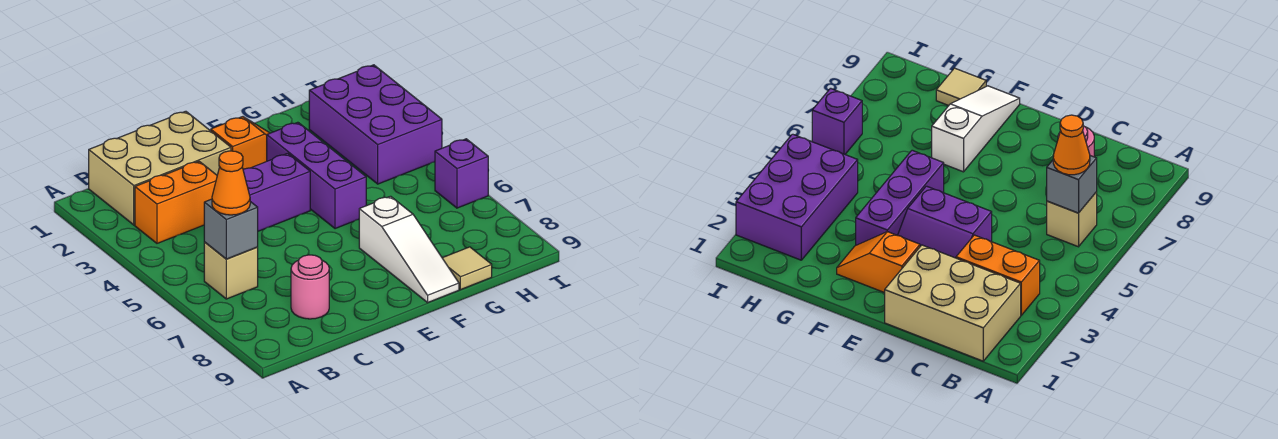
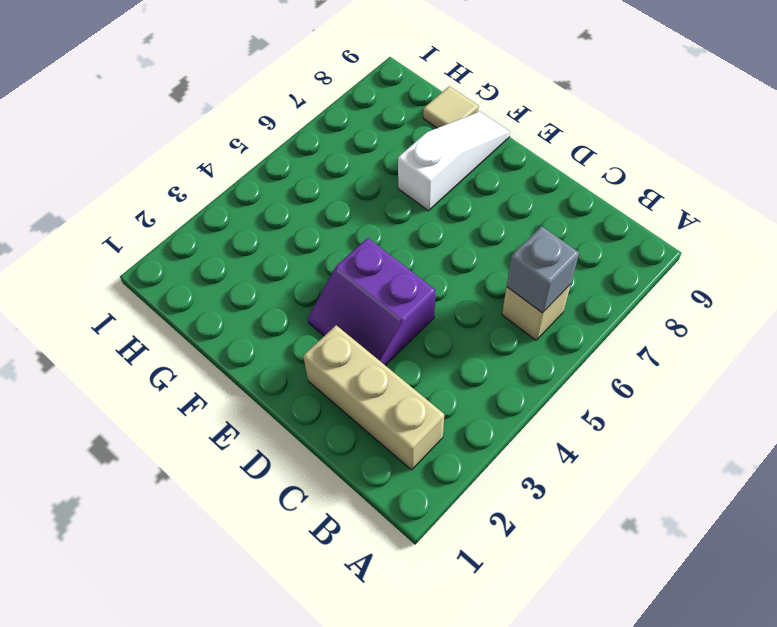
tan 1x3 brick [303,325,444,470] -> tan 2x3 brick [89,111,231,225]
none -> orange 1x2 brick [135,161,217,243]
none -> pink 1x1 round brick [291,255,329,319]
none -> orange 1x2 slope [211,117,269,169]

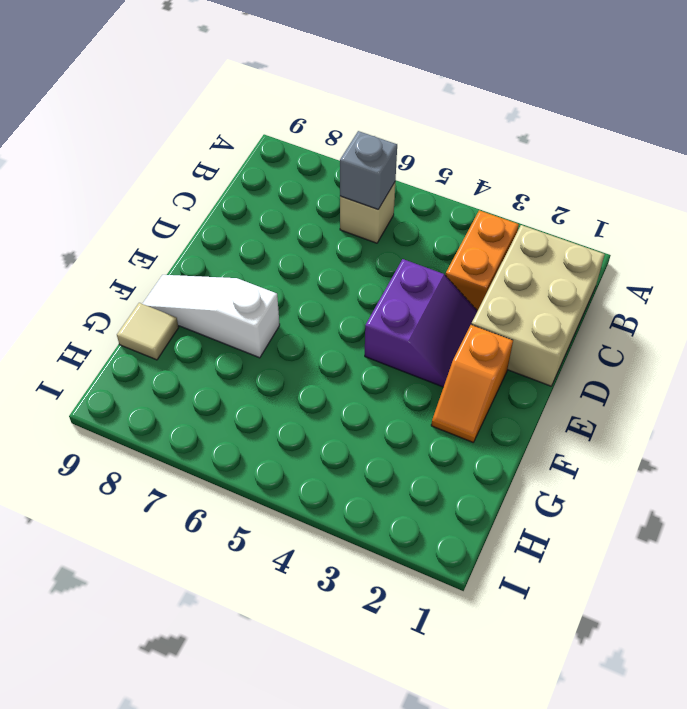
none -> pink 1x1 round brick [291,255,329,319]
none -> purple 1x3 brick [267,122,366,229]
none -> purple 2x3 brick [309,65,442,184]

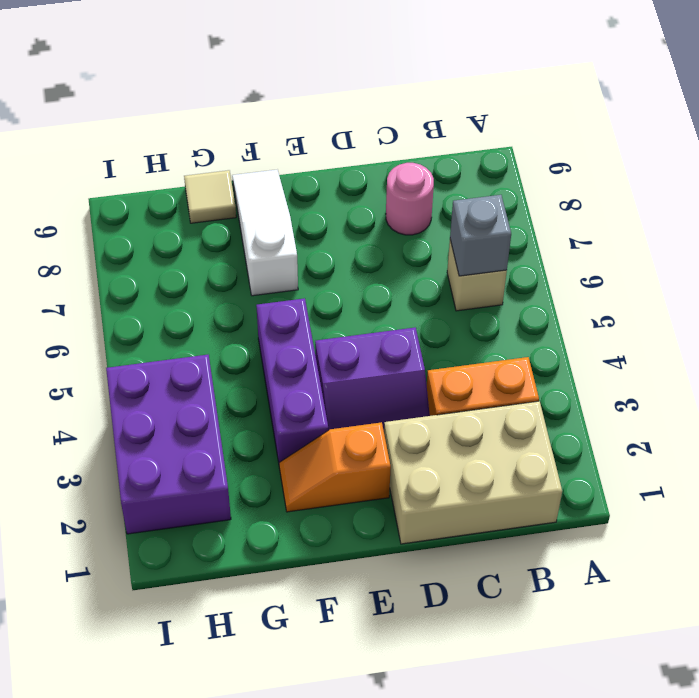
none -> purple 1x1 brick [435,139,488,208]
none -> orange 1x1 cone [212,151,250,215]

